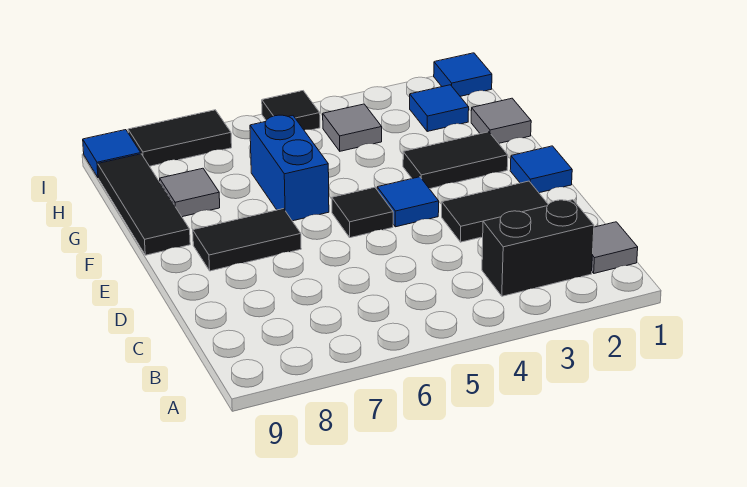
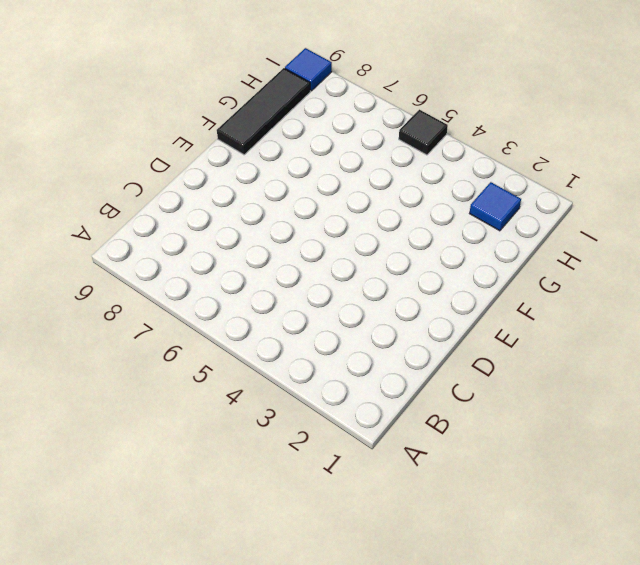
none -> grey 1x1 tile [592,222,638,273]
none -> black 1x2 brick [482,200,594,296]
none -> black 1x2 tile [442,181,548,242]

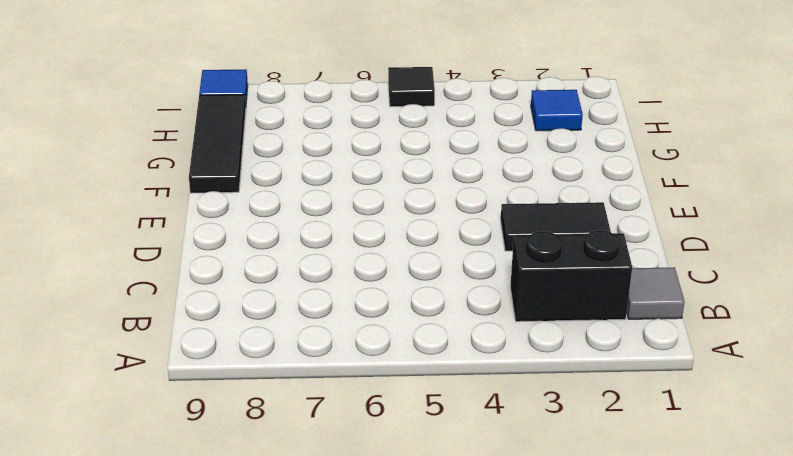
none -> blue 1x1 tile [510,146,572,193]
none -> blue 1x1 tile [377,177,439,227]
none -> black 1x1 tile [332,187,393,238]

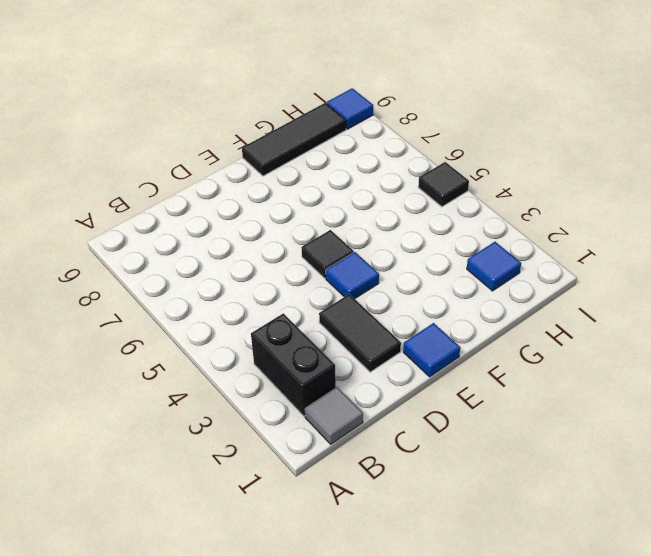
none -> black 1x2 tile [193,209,301,271]
none -> black 1x2 tile [403,132,508,189]
none -> blue 1x2 brick [250,115,329,221]

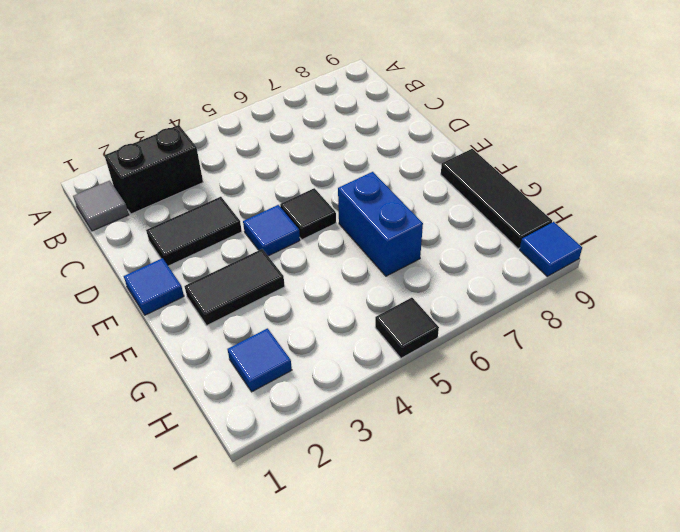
none -> black 1x2 tile [193,209,301,271]
none -> grey 1x1 tile [471,98,531,143]
none -> grey 1x1 tile [160,168,220,217]

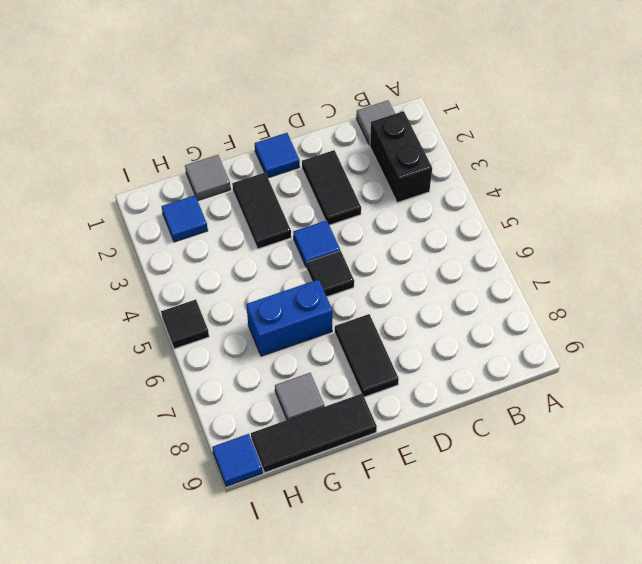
none -> grey 1x1 tile [323,104,382,151]
none -> blue 1x1 tile [434,53,492,96]
none -> black 1x2 tile [128,110,232,166]

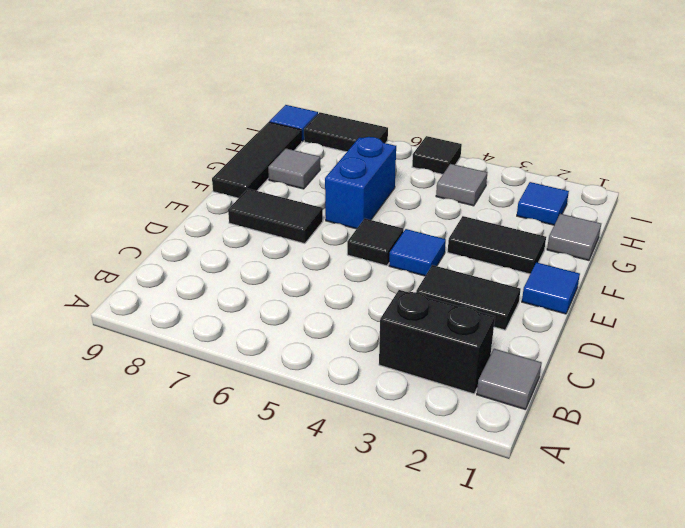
none -> blue 1x1 tile [434,53,492,96]

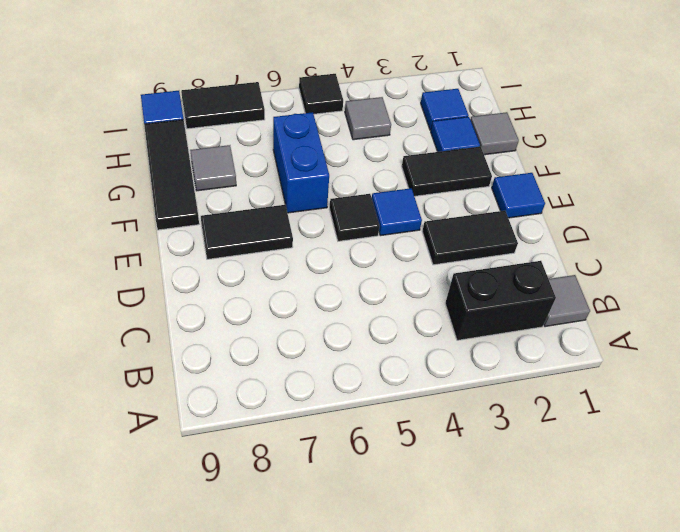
blue 1x1 tile [431,117,480,152] -> blue 1x1 tile moved to [434,53,492,96]

